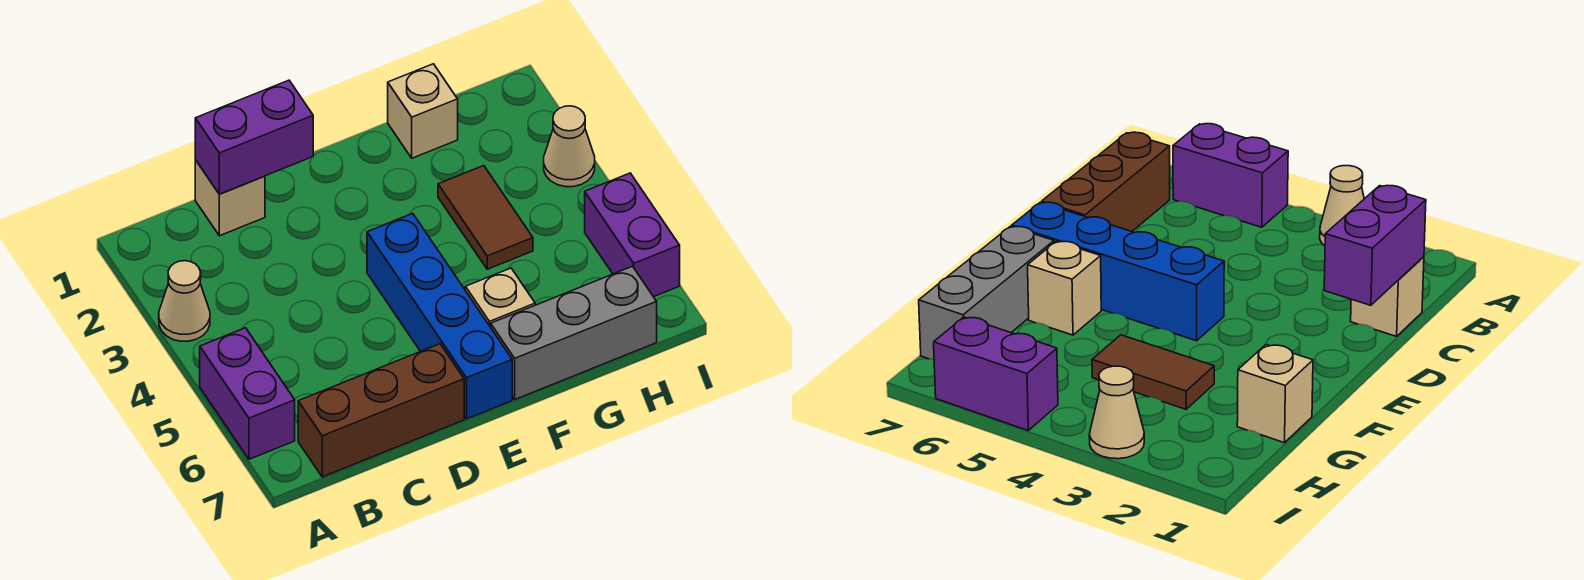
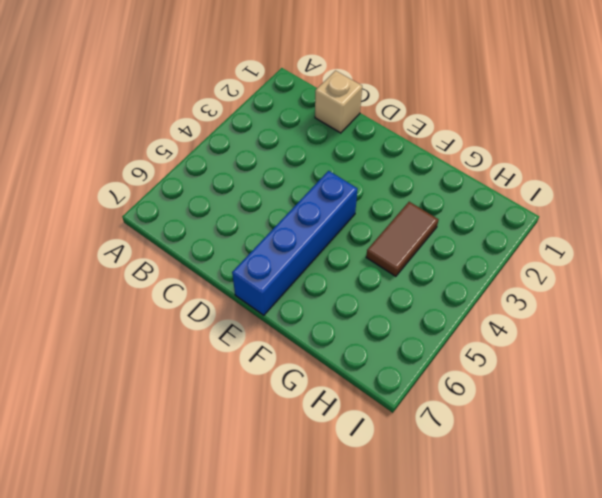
none -> tan 1x1 cone [159,261,210,341]
none -> purple 1x2 brick [200,328,295,459]
none -> brown 1x3 brick [298,344,464,477]

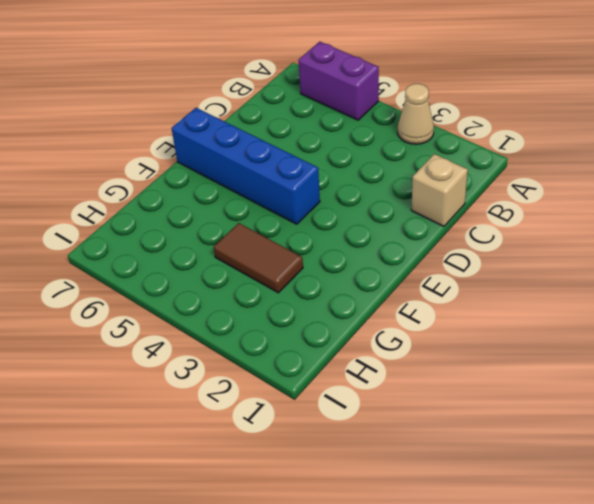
none -> brown 1x3 brick [298,344,464,477]
none -> tan 1x1 brick [465,268,535,327]
none -> grey 1x3 brick [491,266,657,399]

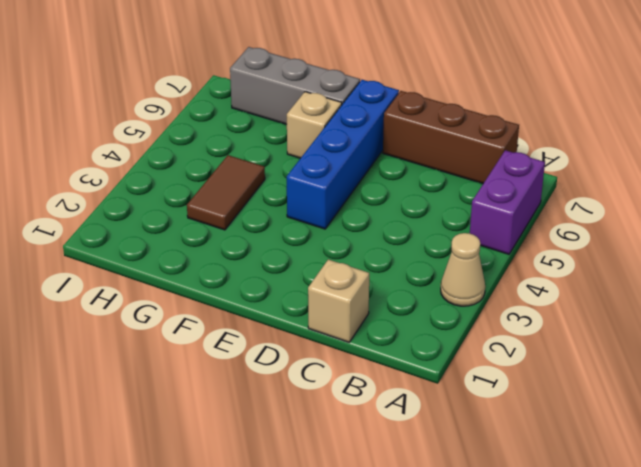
none -> tan 1x1 brick [388,64,458,158]
none -> tan 1x1 cone [544,106,595,187]
none -> purple 1x2 brick [585,173,680,297]

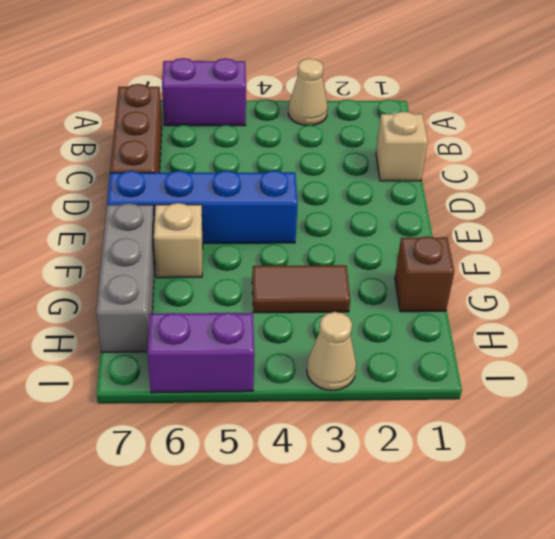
brown 1x1 brick [395,236,454,312] -> tan 1x1 brick [388,64,458,158]
none -> purple 1x2 brick [195,80,313,194]

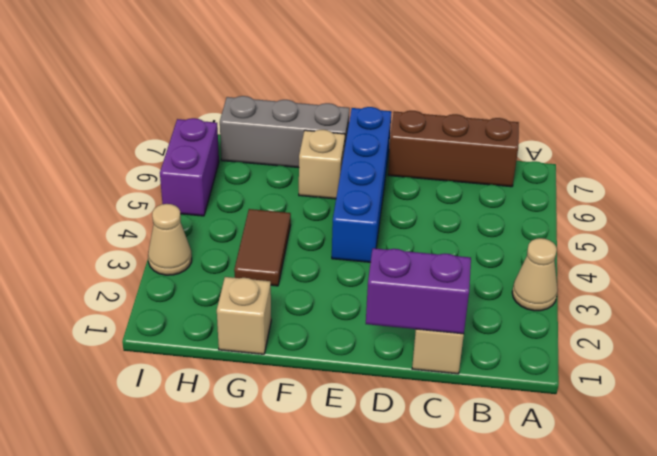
none -> purple 1x2 brick [200,328,295,459]

